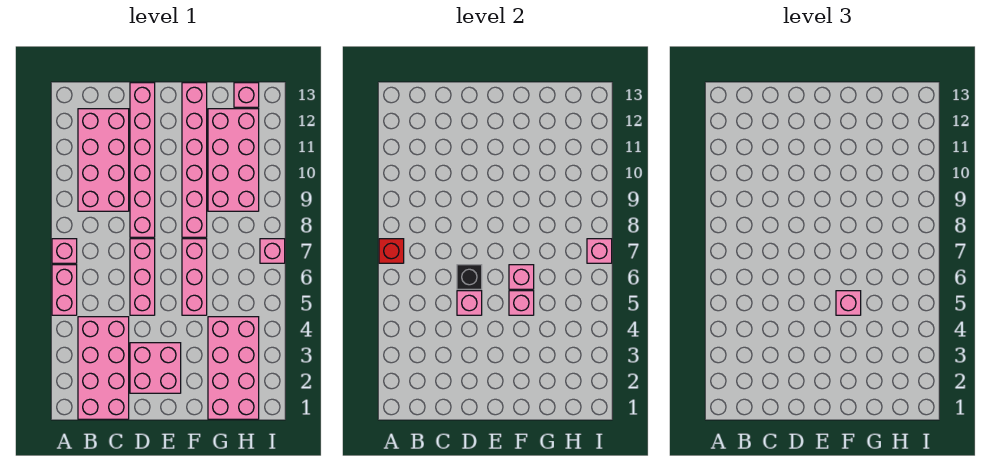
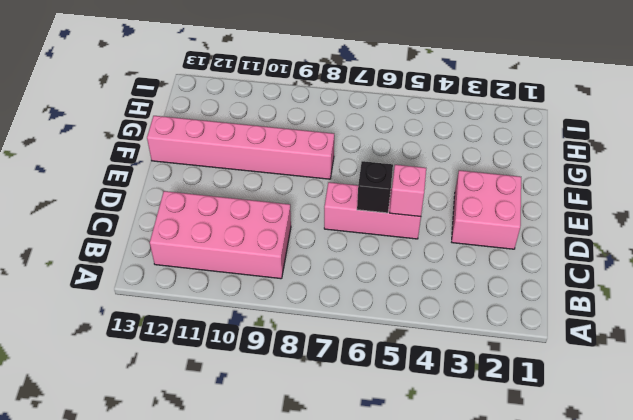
none -> pink 1x2 brick [52,265,77,315]
none -> pink 1x1 brick [52,239,77,263]
none -> pink 2x4 brick [78,317,129,419]

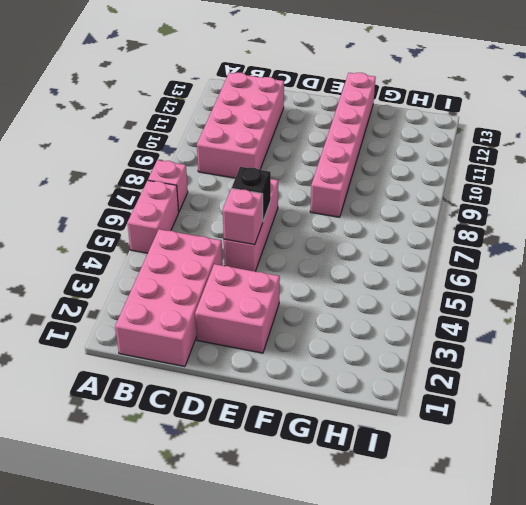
none -> pink 1x6 brick [130,83,155,237]
none -> pink 1x3 brick [182,239,207,315]
none -> pink 2x4 brick [208,317,259,419]

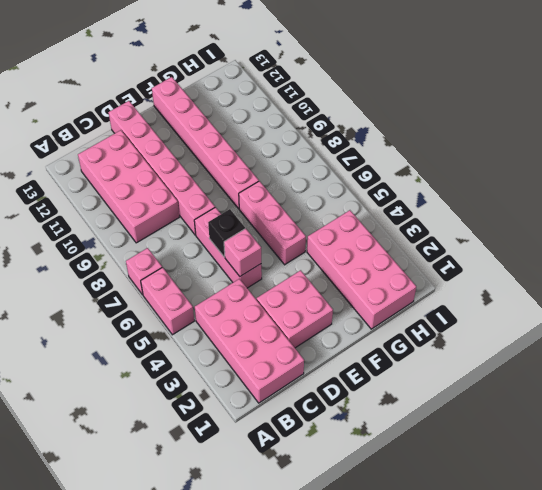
none -> pink 2x4 brick [208,109,259,211]
none -> pink 1x1 brick [234,83,259,107]
none -> pink 1x1 brick [260,239,285,263]

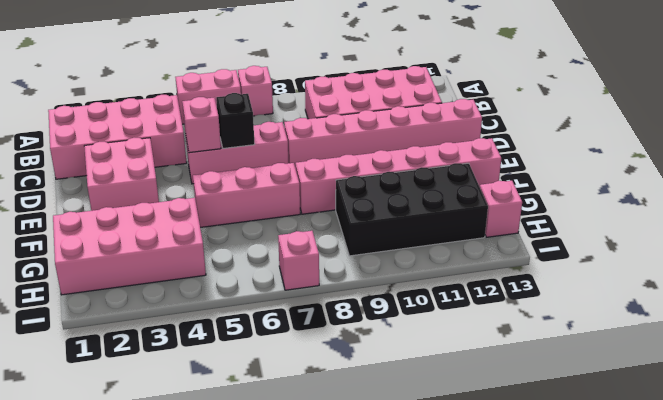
black 2x4 brick [336,163,488,256] -> pink 2x4 brick [208,109,259,211]
none -> red 1x1 brick [379,239,404,263]
none -> pink 1x1 brick [509,291,534,315]
none -> pink 1x1 brick [509,265,534,289]

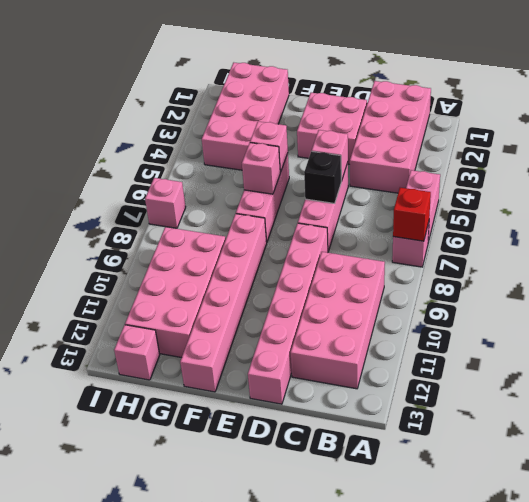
none -> pink 1x1 brick [587,239,612,263]
none -> pink 1x1 brick [836,291,861,315]

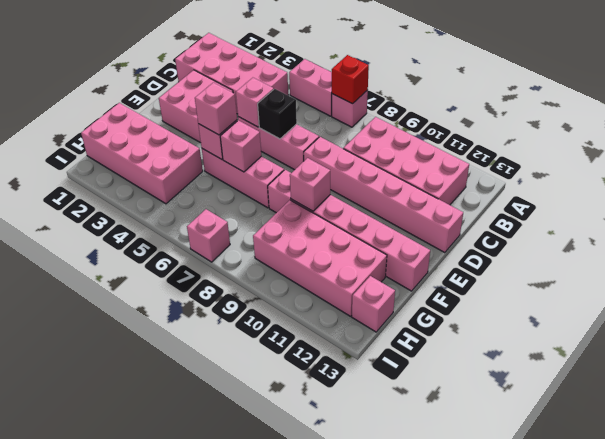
pink 1x1 brick [290,158,330,211] -> pink 1x1 brick moved to [587,239,612,263]

